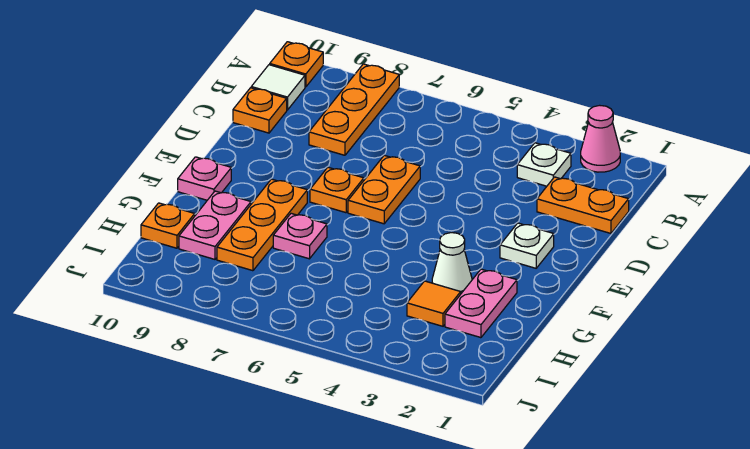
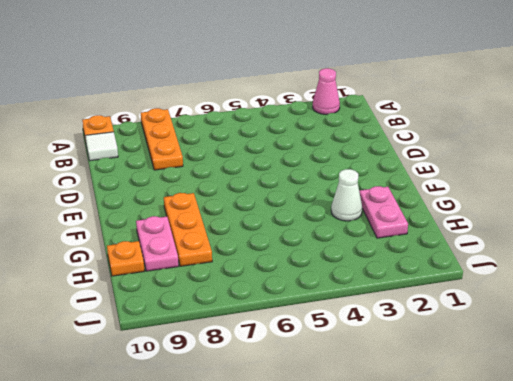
none -> white 1x1 plate [517,143,571,186]
none -> orange 1x2 plate [537,177,629,233]
none -> orange 1x1 plate [233,88,287,133]

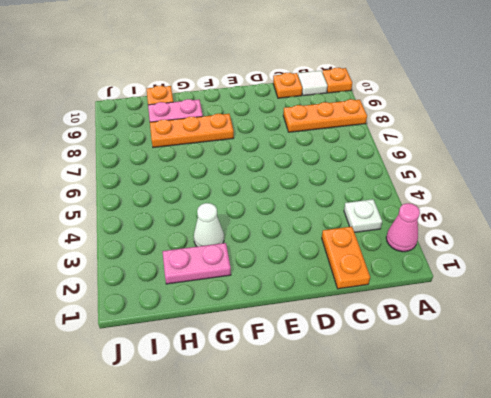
none -> orange 1x2 plate [348,155,420,224]
none -> white 1x1 plate [500,223,554,268]
none -> orange 1x1 plate [310,167,364,213]

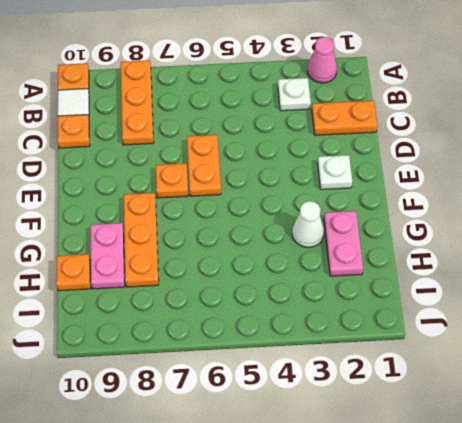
none -> pink 1x1 plate [178,157,231,200]
none -> pink 1x1 plate [273,213,327,259]
none -> orange 1x1 tile [407,281,461,326]

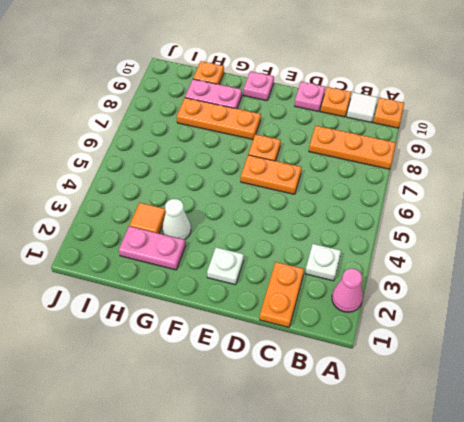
pink 1x1 plate [295,82,325,111] -> pink 1x1 plate moved to [273,213,327,259]

